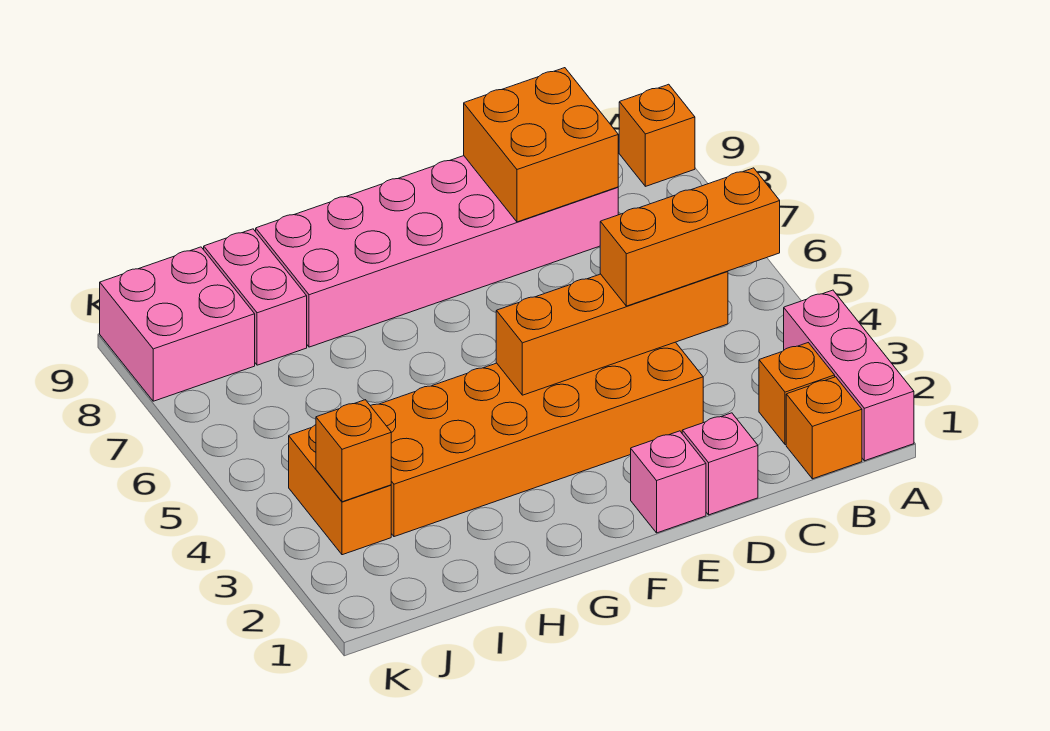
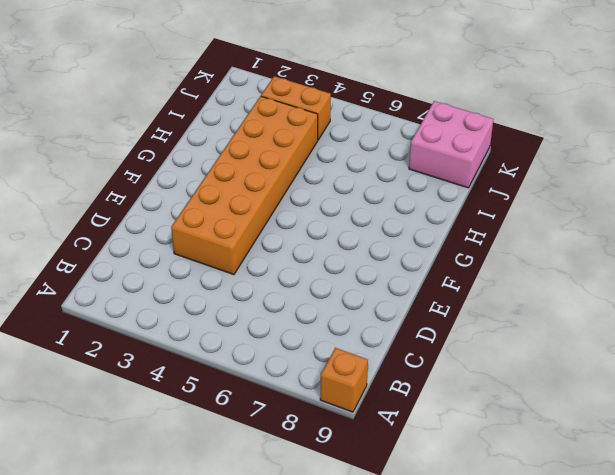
none -> pink 1x3 brick [784,290,914,461]
none -> orange 1x1 brick [786,377,862,479]
none -> orange 1x1 brick [759,343,835,445]

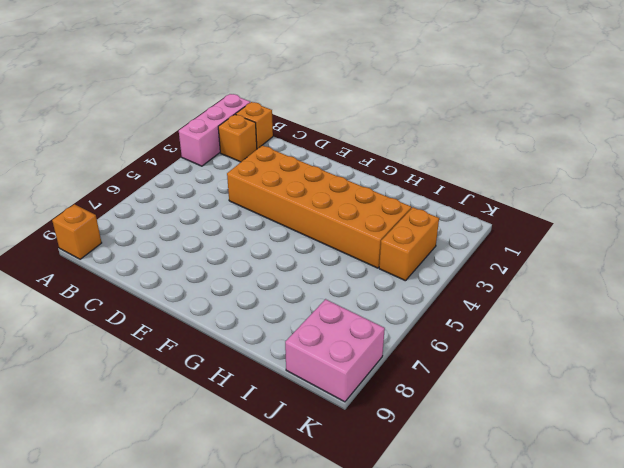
none -> pink 2x6 brick [256,156,618,347]
none -> pink 1x1 brick [682,413,758,515]
none -> pink 1x1 brick [631,431,706,533]

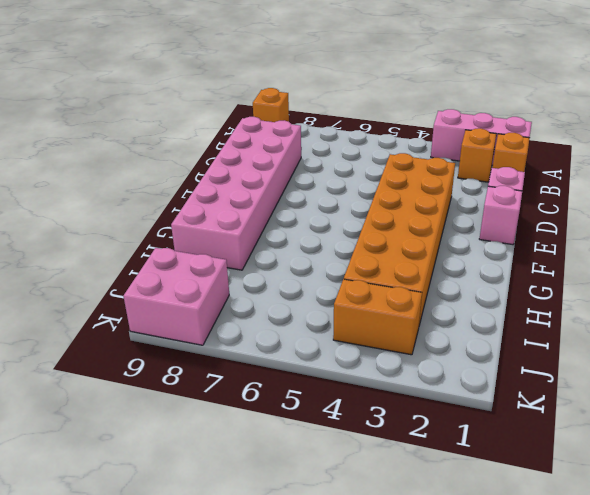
none -> pink 1x2 brick [204,229,307,365]
none -> orange 1x4 brick [496,271,728,395]
none -> orange 2x2 brick [464,68,618,222]

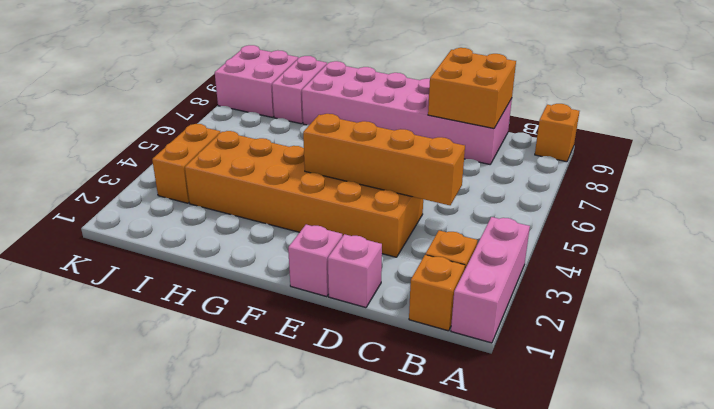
none -> orange 1x1 brick [316,400,391,502]
none -> orange 1x3 brick [600,168,780,306]

